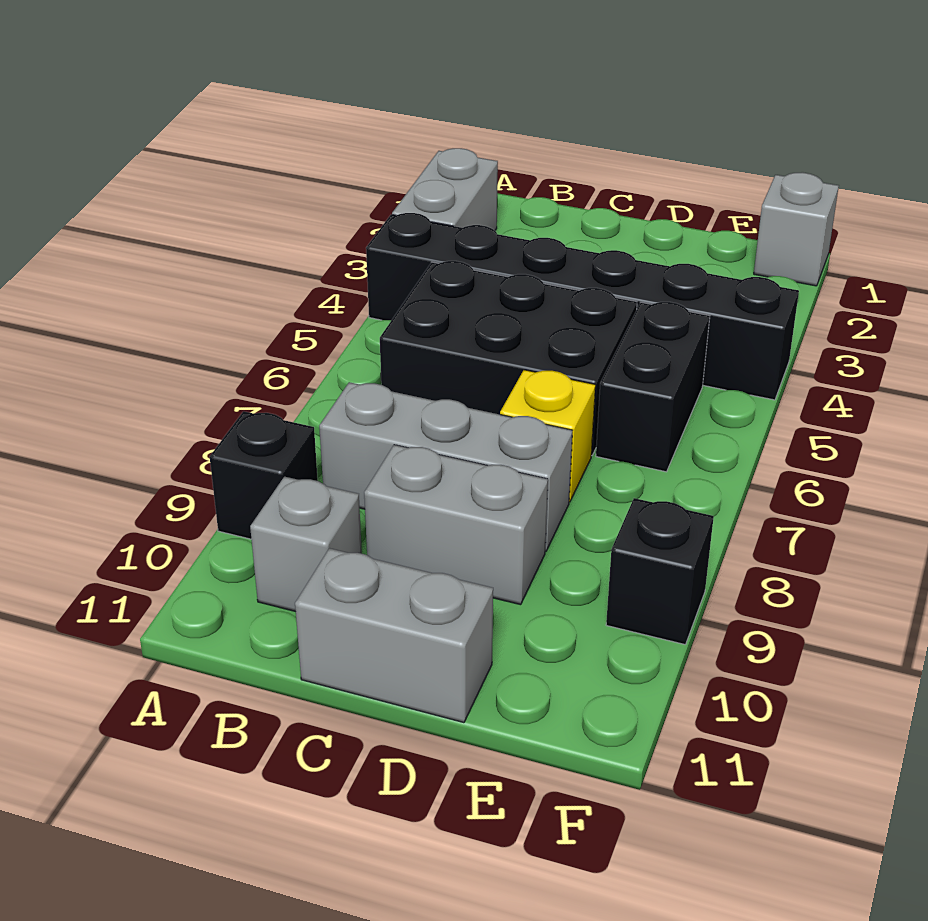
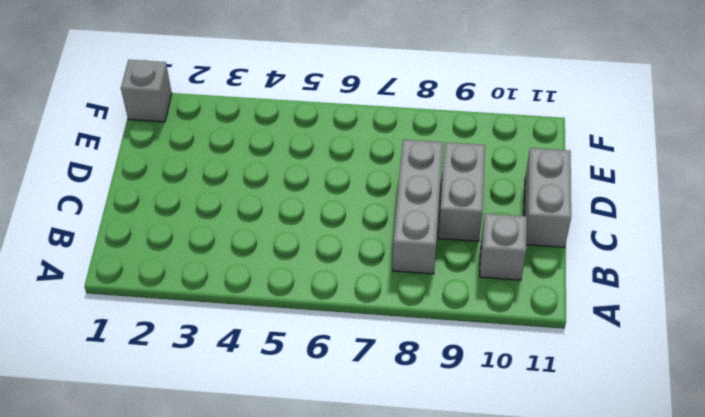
none -> grey 1x2 brick [392,148,498,231]
none -> black 1x6 brick [366,213,799,400]
none -> black 1x1 brick [210,411,318,539]

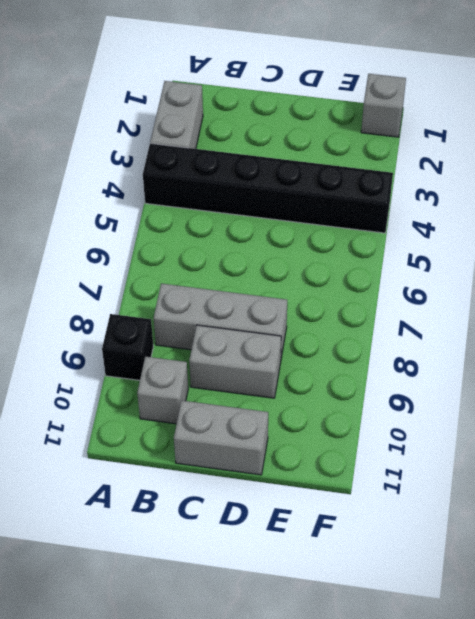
none -> black 2x3 brick [380,261,637,456]
none -> yellow 1x1 brick [500,370,595,502]
none -> black 1x2 brick [596,302,710,472]

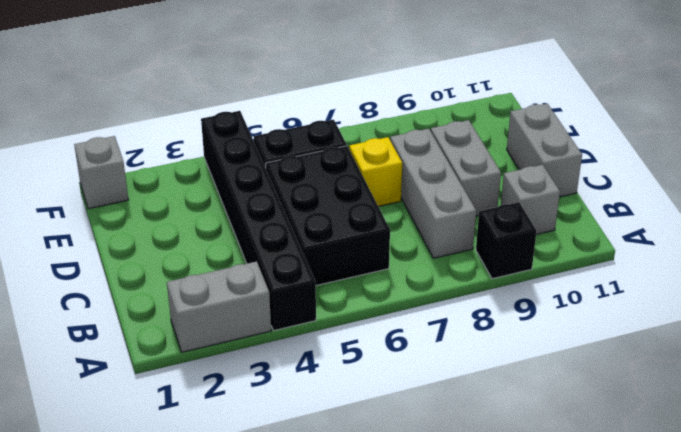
none -> black 1x1 brick [606,498,714,644]

